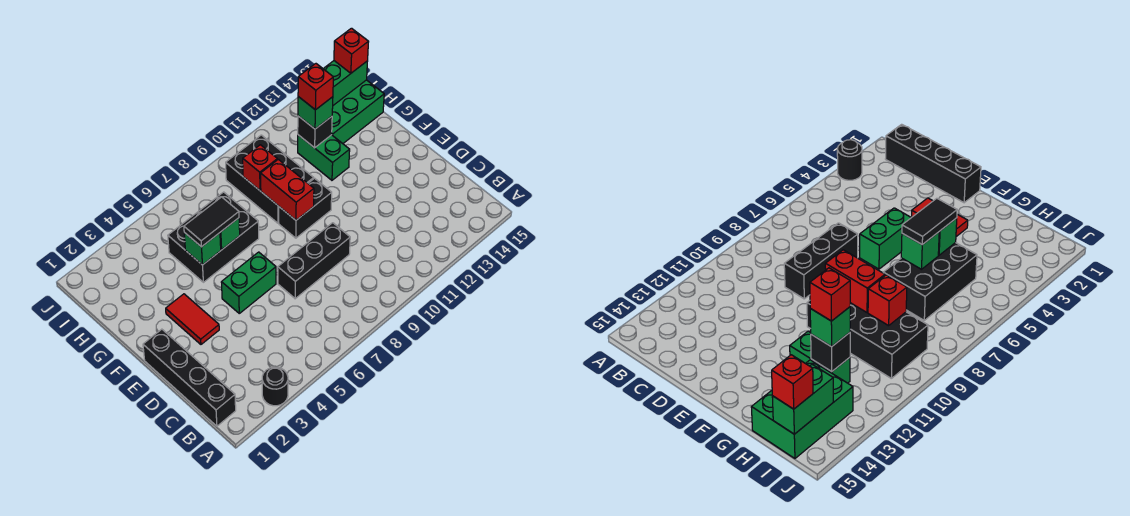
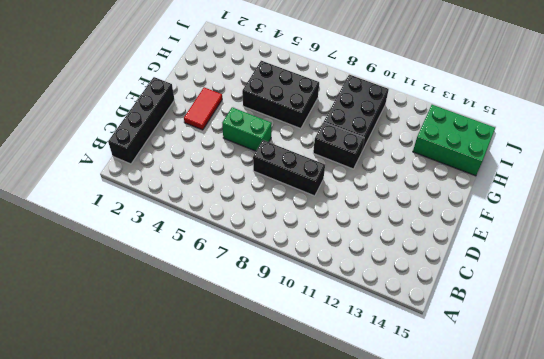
none -> black 1x1 round brick [262,367,288,406]
none -> green 1x2 brick [298,135,350,180]
none -> red 1x2 brick [261,159,314,220]

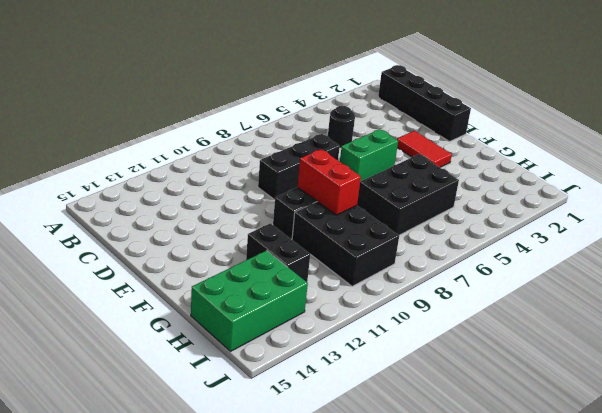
black 1x1 round brick [328,106,355,148] -> black 1x1 round brick moved to [262,367,288,406]
black 1x2 brick [246,223,310,282] -> green 1x2 brick [298,135,350,180]
none -> green 1x1 brick [184,232,221,265]
none -> green 1x1 brick [220,218,240,250]
none -> red 1x1 brick [243,145,277,190]

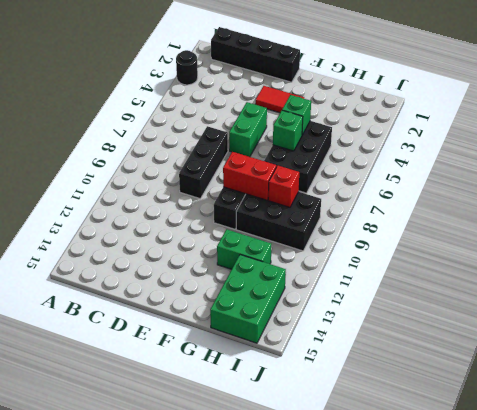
none -> black 1x1 brick [298,116,332,148]
none -> green 1x2 brick [323,61,368,105]
none -> black 1x2 tile [184,197,239,247]

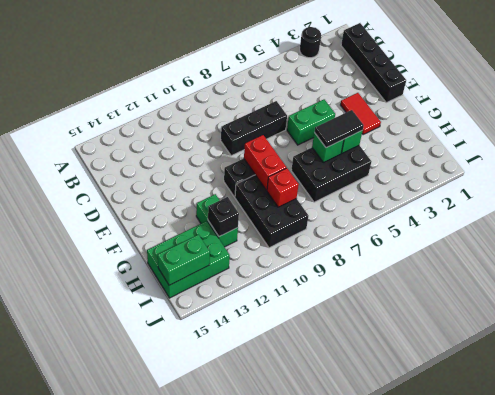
none -> green 1x1 brick [298,97,333,129]
none -> red 1x1 brick [334,28,368,73]
none -> red 1x1 brick [298,64,333,110]

